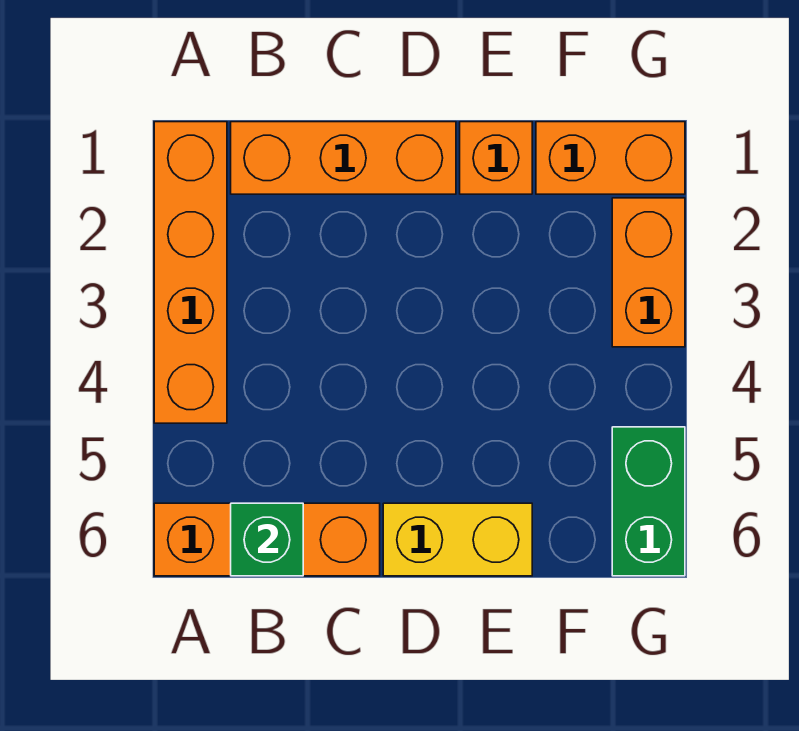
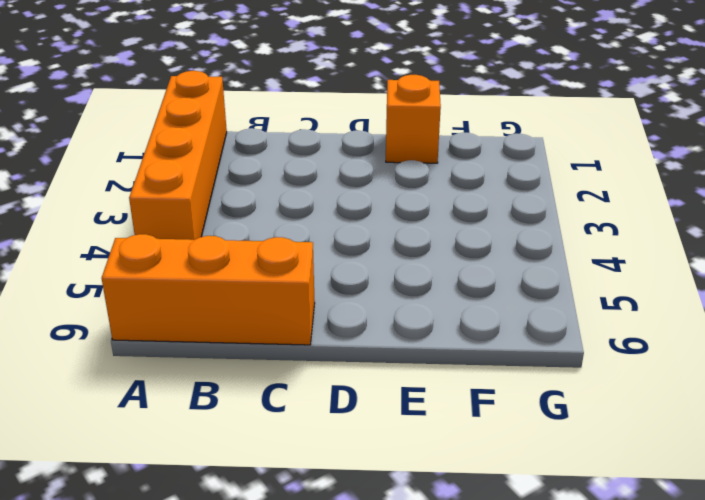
none -> orange 1x3 brick [231,122,456,194]
none -> yellow 1x2 brick [383,503,532,576]

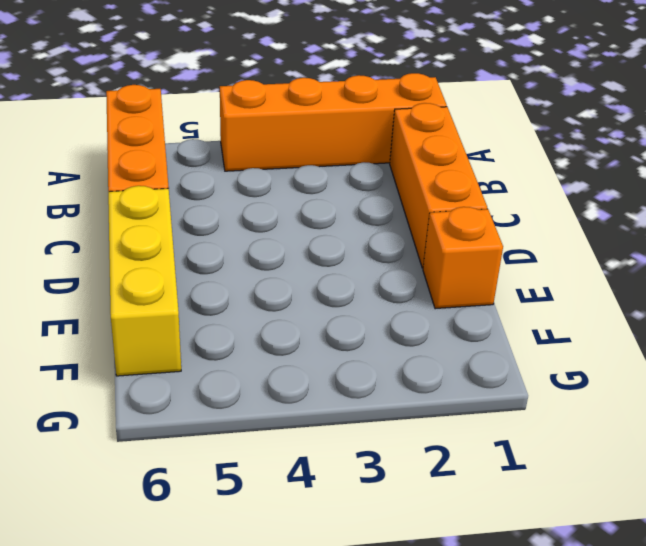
yellow 1x3 brick [108,186,181,376] -> yellow 1x2 brick [383,503,532,576]
none -> orange 1x2 brick [536,122,685,194]
none -> orange 1x2 brick [612,198,685,347]

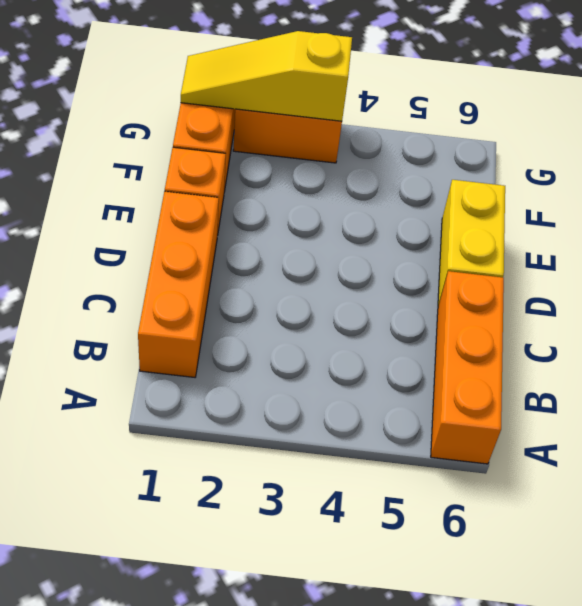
yellow 1x3 slope [181,31,352,121] -> none
none -> orange 1x4 brick [154,122,227,423]
none -> green 1x2 brick [612,427,685,576]

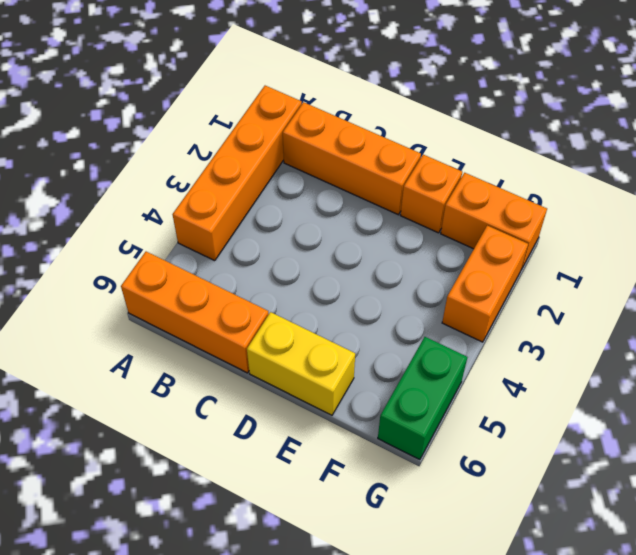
none -> green 1x1 brick [231,503,303,576]

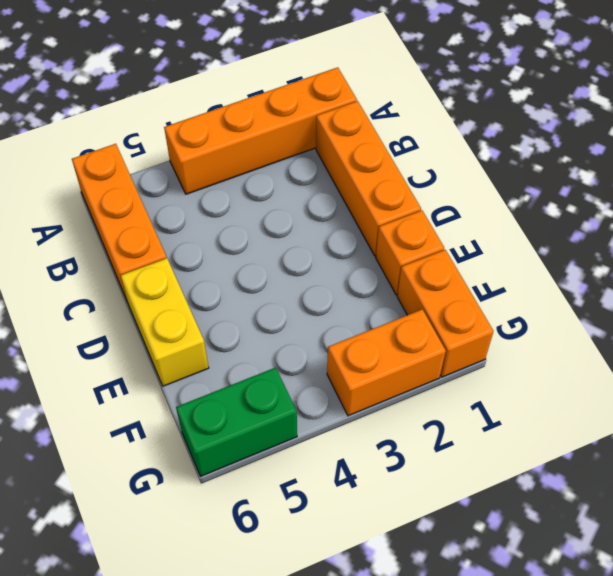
none -> green 1x1 brick [231,503,303,576]

